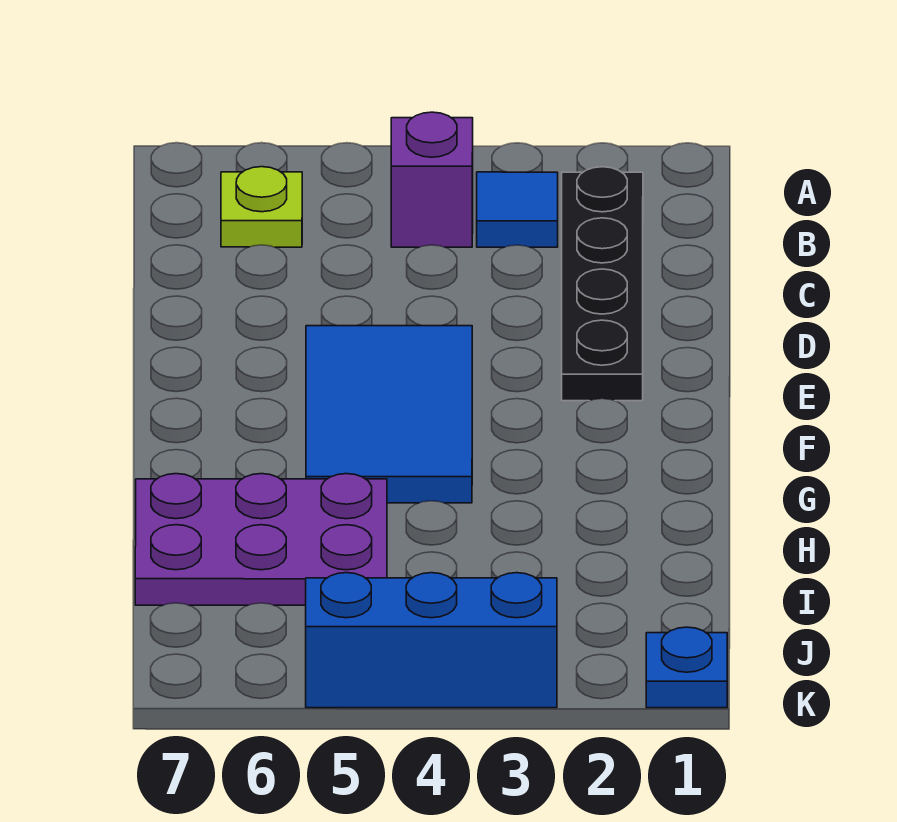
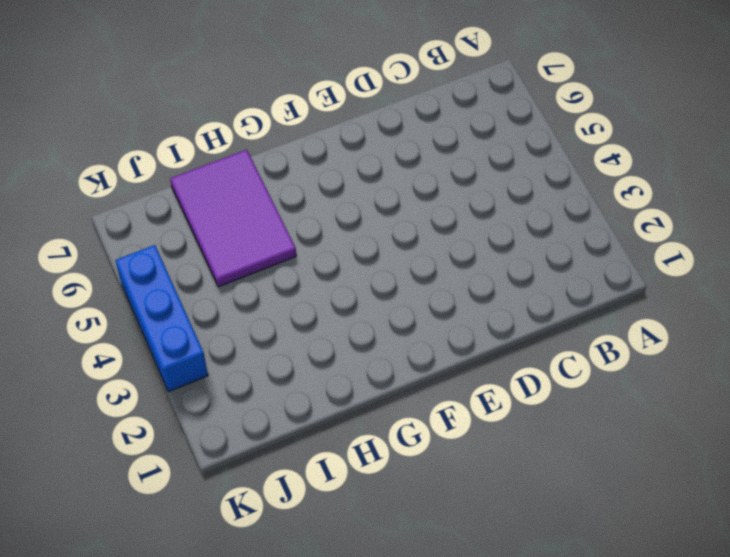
purple 2x3 tile [170,150,296,287] -> purple 2x3 plate [135,474,387,605]
none -> black 1x4 plate [562,167,643,401]
none -> blue 1x1 tile [477,172,558,247]

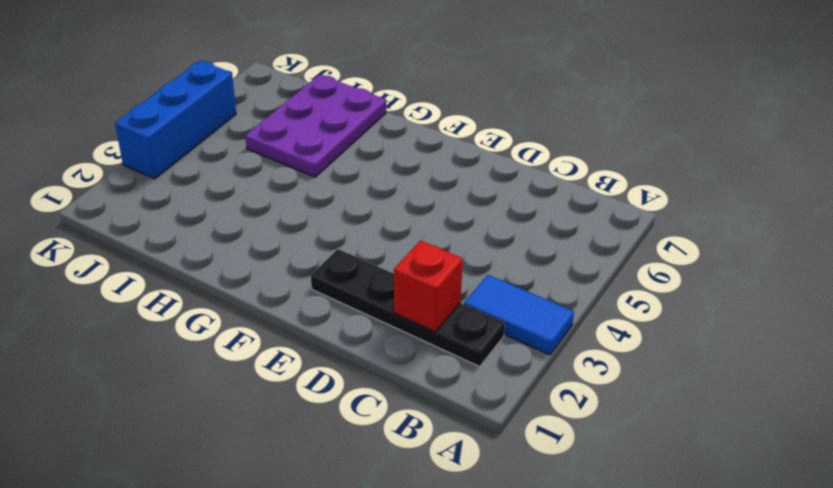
blue 1x2 tile [464,275,574,355] -> blue 1x1 tile [477,172,558,247]
red 1x1 brick [394,241,463,332] -> none
none -> purple 1x1 brick [391,112,473,247]
none -> lime 1x1 plate [221,167,302,247]

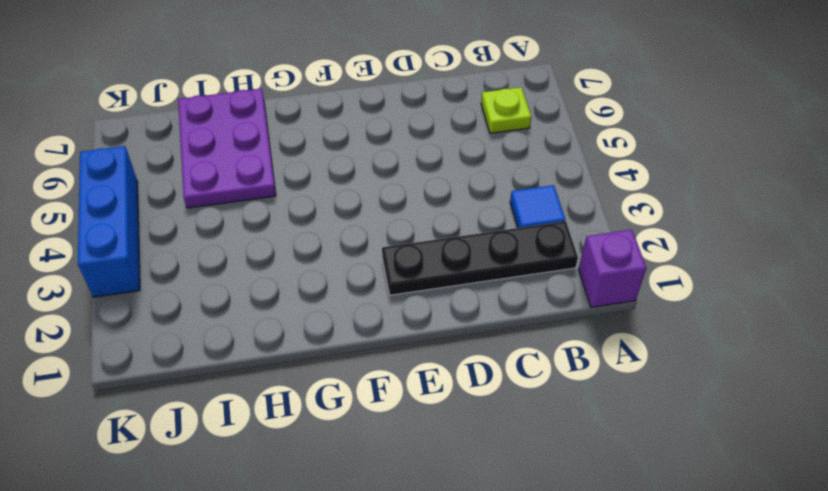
purple 1x1 brick [578,230,646,307] -> purple 1x1 brick moved to [391,112,473,247]
none -> blue 2x3 tile [306,326,472,503]
none -> blue 1x1 plate [646,627,727,708]

